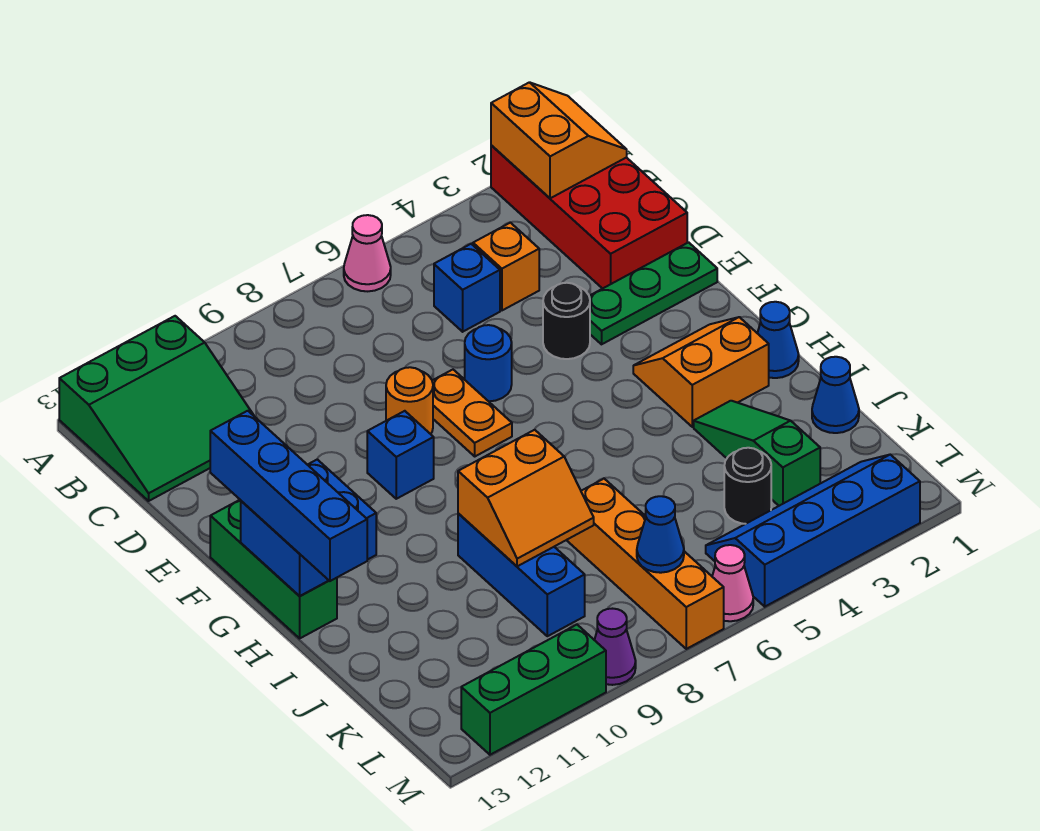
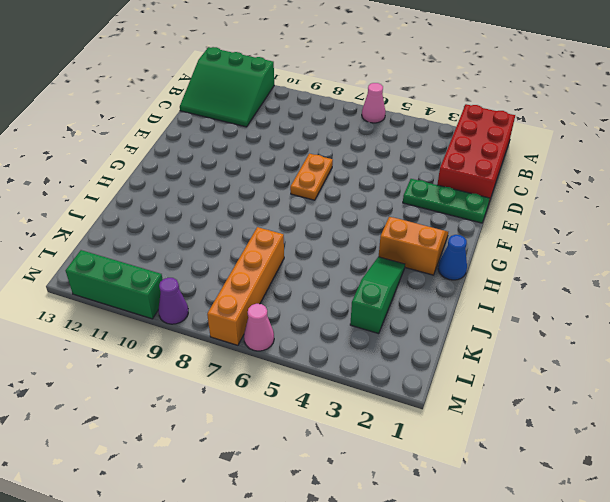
none -> orange 1x1 brick [473,223,539,310]
none -> blue 1x1 brick [434,244,500,332]
none -> black 1x1 round brick [543,283,590,359]

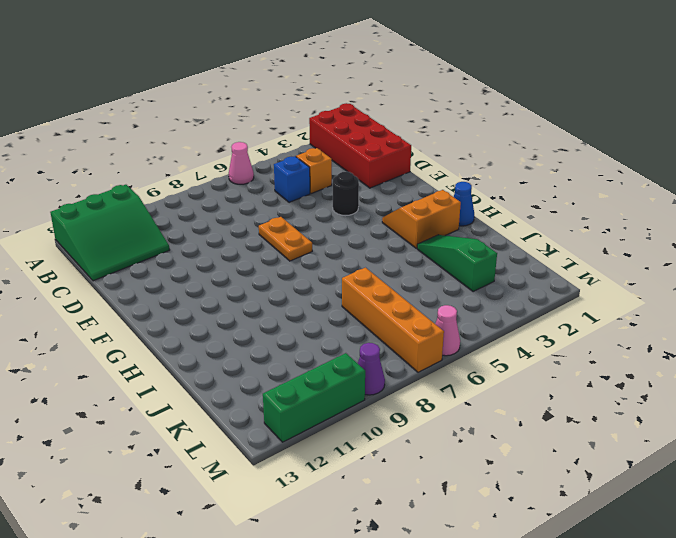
none -> green 1x3 plate [589,242,717,344]
none -> blue 1x1 round brick [465,325,512,401]
none -> orange 1x1 round brick [386,367,433,434]

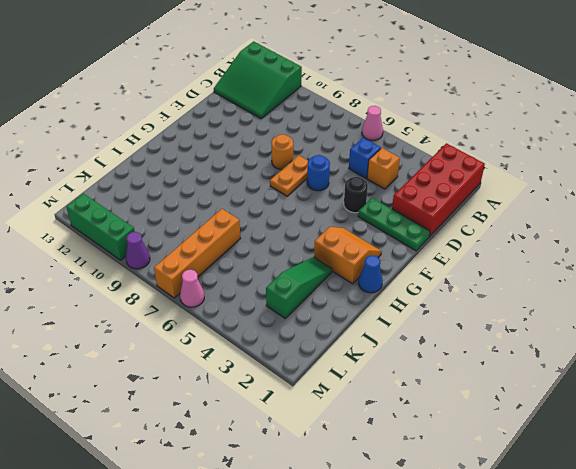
none -> blue 1x1 brick [367,411,434,499]
none -> green 1x3 brick [210,500,337,638]
none -> blue 1x3 brick [458,514,585,636]

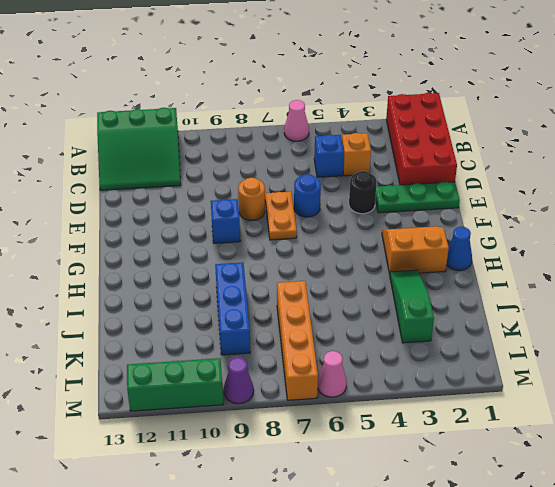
none -> green 1x3 brick [210,500,337,638]
none -> blue 1x1 cone [812,357,859,433]
none -> black 1x1 round brick [724,448,771,524]

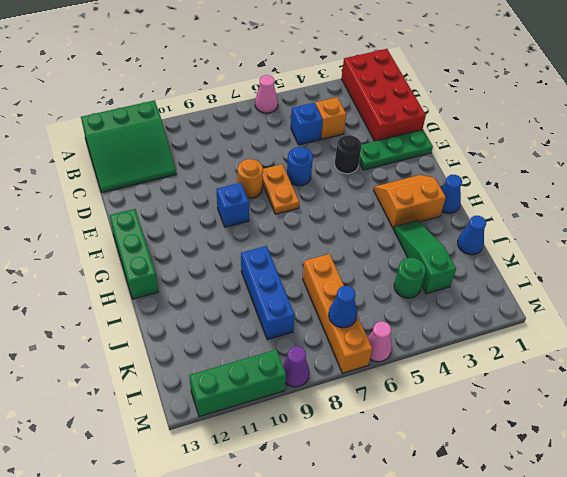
green 1x1 round brick [394,258,426,298] -> black 1x1 round brick [724,448,771,524]
none -> blue 2x4 slope [706,455,920,607]
none -> orange 2x2 slope [491,82,627,198]
none -> blue 2x2 brick [241,460,376,596]

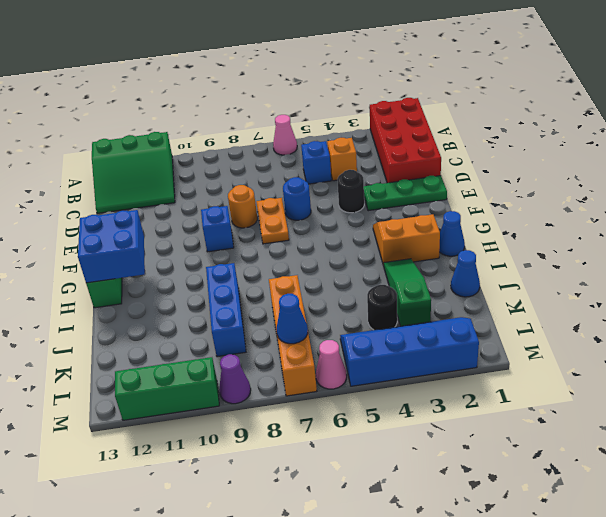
none -> orange 2x2 slope [491,82,627,198]
none -> orange 2x2 slope [458,430,594,566]
none -> blue 1x4 brick [210,411,367,581]

